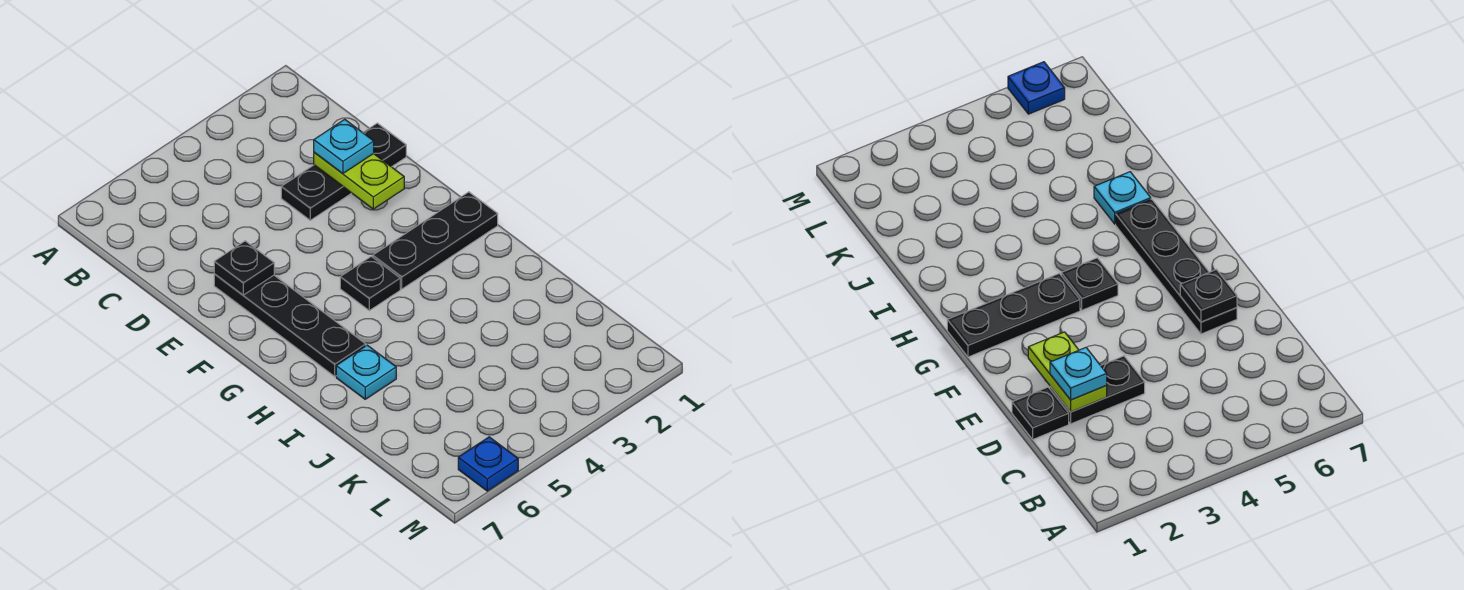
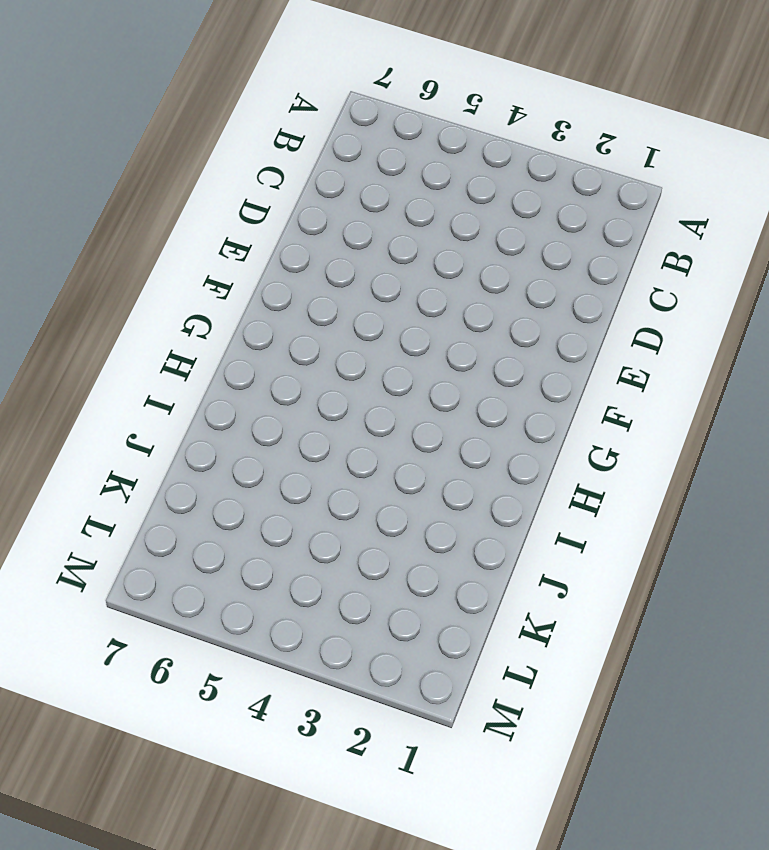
none -> black 1x1 plate [363,123,406,167]
none -> black 1x2 plate [281,165,351,220]

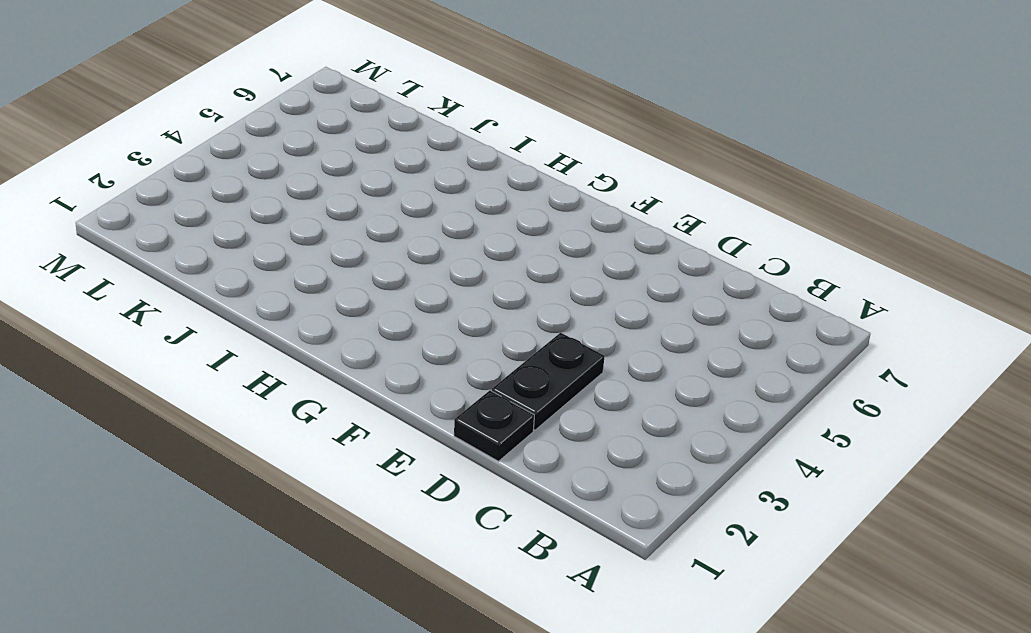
none -> black 1x4 plate [214,274,366,376]
none -> black 1x3 plate [373,192,498,289]

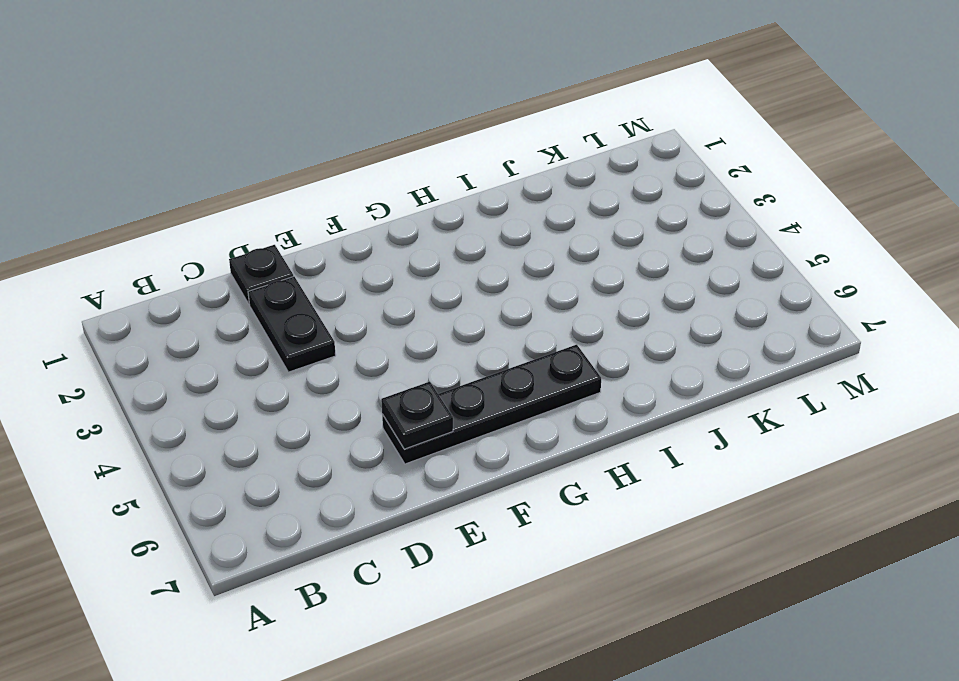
none -> black 1x3 plate [373,192,498,289]
none -> black 1x1 plate [340,256,400,310]

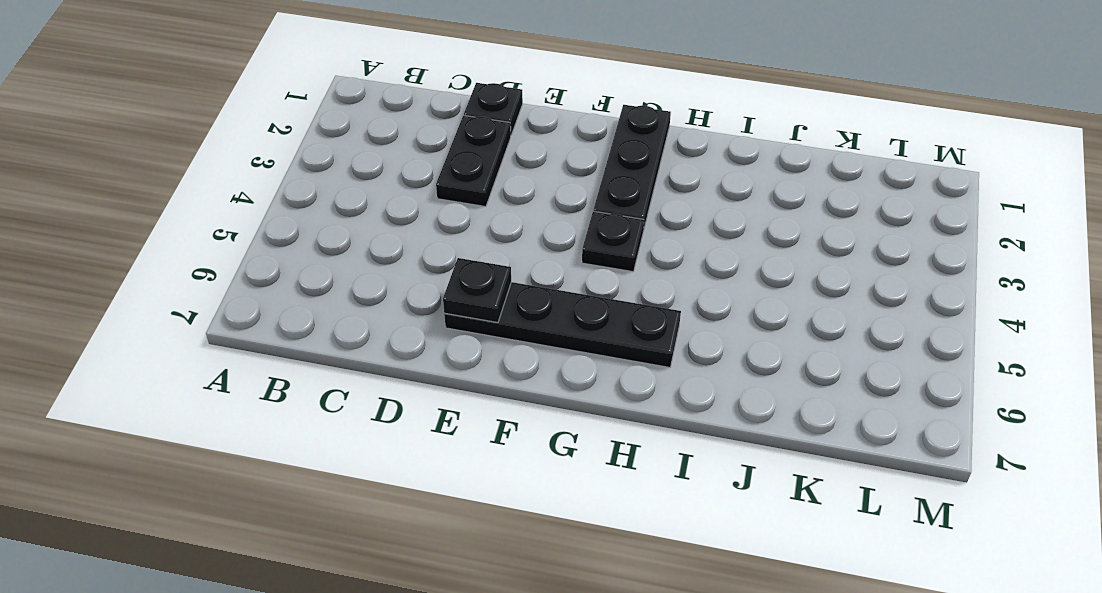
none -> cyan 1x1 plate [336,345,396,399]
none -> blue 1x1 plate [458,437,518,491]

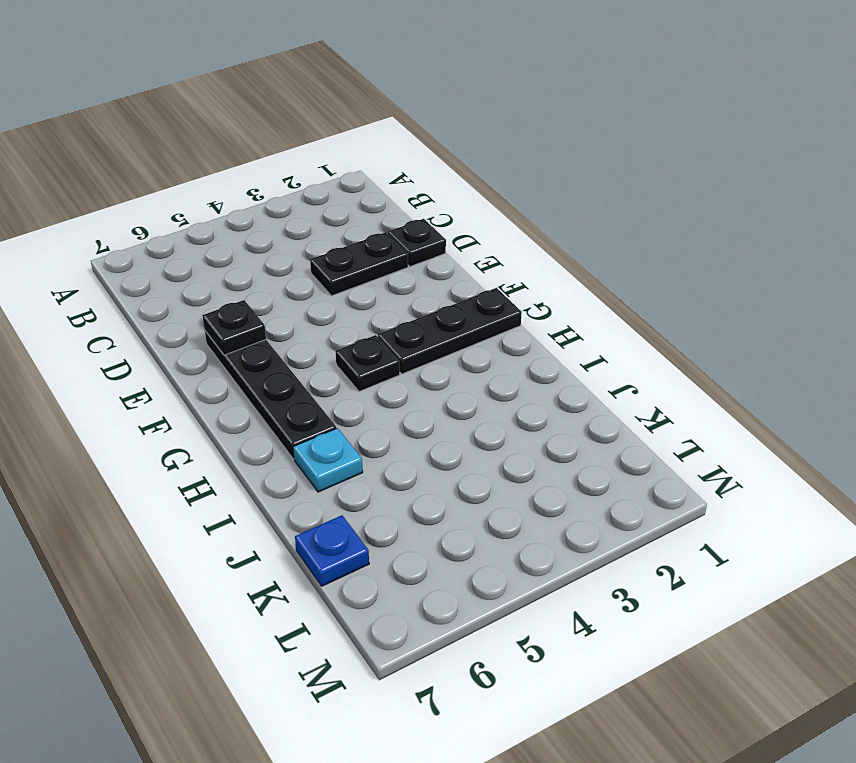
blue 1x1 plate [295,515,369,586] -> blue 1x1 plate moved to [458,437,518,491]
none -> lime 1x2 plate [314,152,404,209]
none -> cyan 1x1 plate [314,119,374,174]

